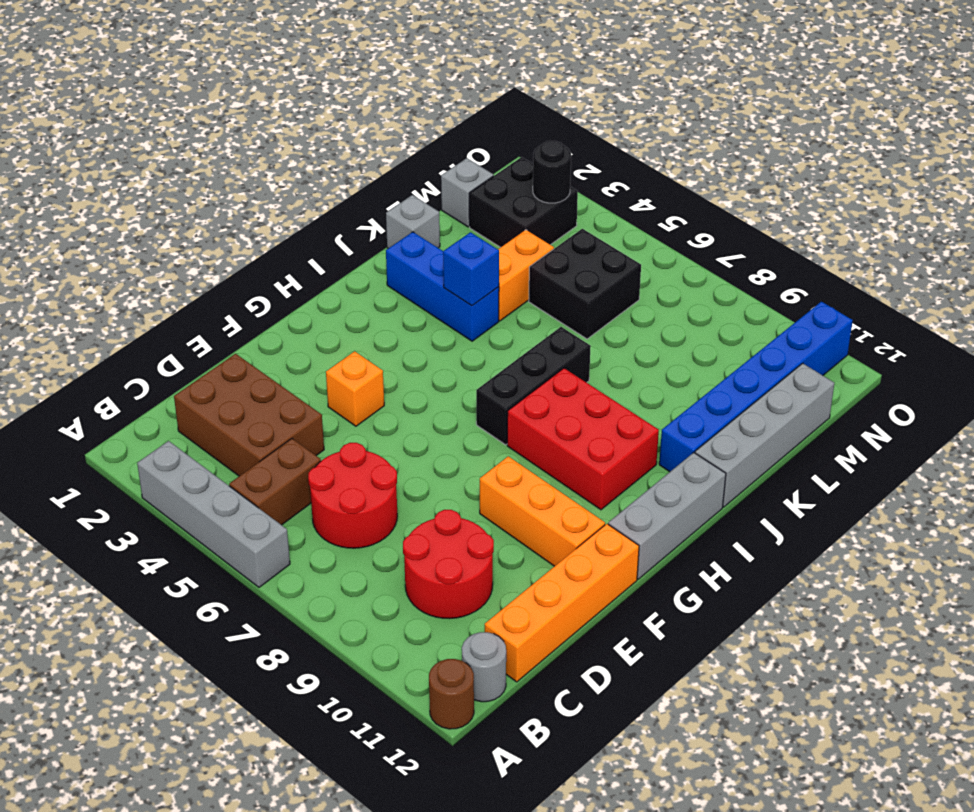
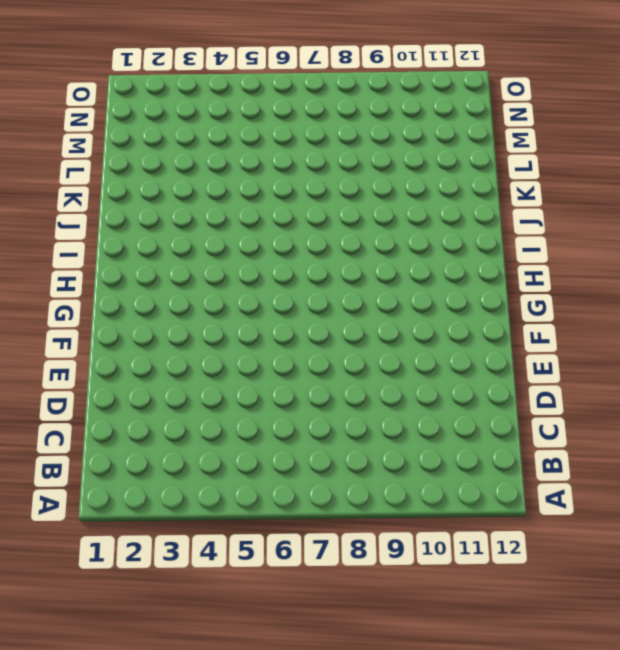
none -> grey 1x4 brick [137,441,290,587]
none -> brown 1x1 round brick [429,659,474,729]
none -> brown 1x2 brick [229,439,321,525]

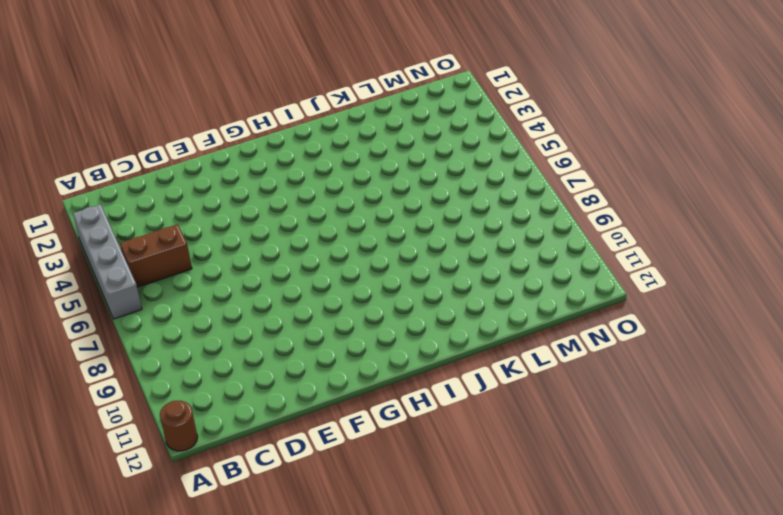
none -> grey 1x1 round brick [462,632,506,702]
none -> brown 2x3 brick [174,354,324,476]
none -> red 2x2 round brick [308,443,397,548]

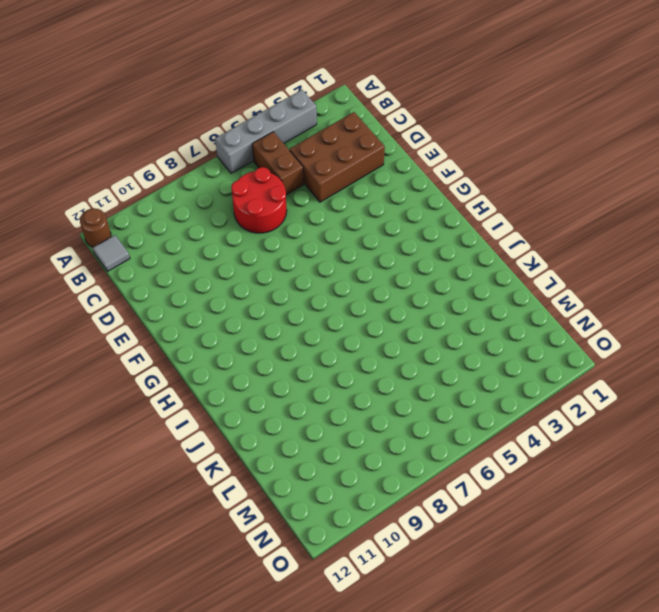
grey 1x1 tile [93,235,130,272] -> grey 1x1 round brick [462,632,506,702]
none -> red 2x2 round brick [403,510,494,619]
none -> orange 1x4 brick [485,524,639,682]
none -> orange 1x1 brick [326,351,384,426]

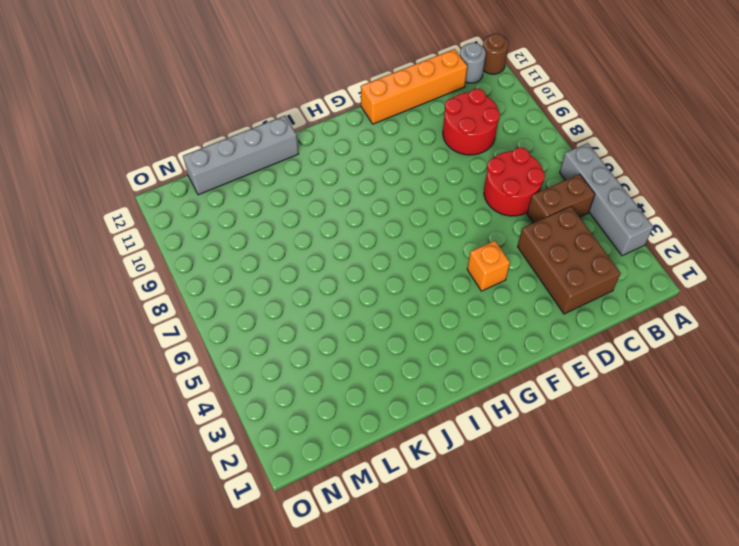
none -> orange 1x3 brick [480,456,605,566]
none -> grey 1x3 brick [608,452,726,579]
none -> black 1x3 brick [476,327,591,445]

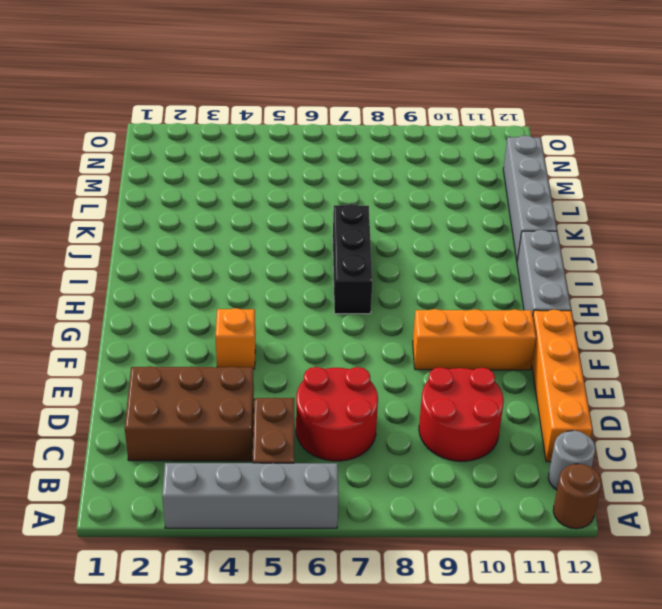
none -> red 2x3 brick [507,368,659,510]
none -> blue 1x3 brick [386,232,499,341]
none -> blue 1x6 brick [659,302,853,472]

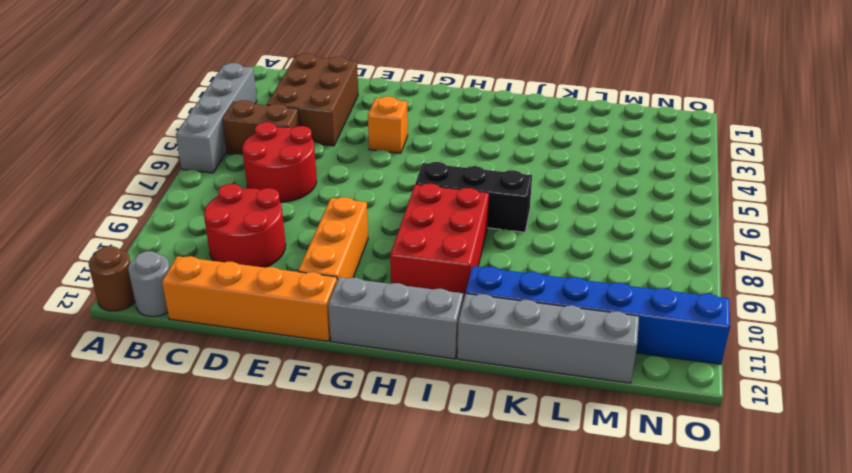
none -> blue 1x3 brick [386,232,499,341]
none -> grey 1x1 brick [386,195,440,248]
none -> orange 1x2 brick [498,230,554,321]

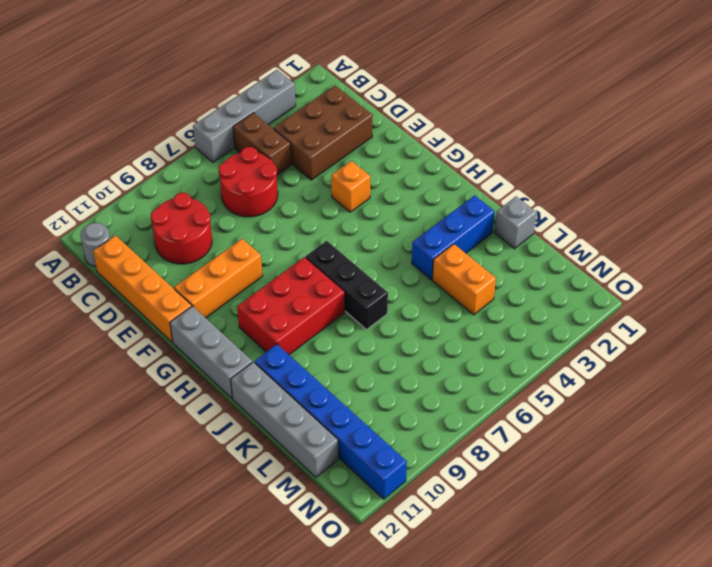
none -> brown 1x1 round brick [429,659,474,729]
none -> black 2x2 brick [529,229,641,339]
none -> grey 1x1 brick [441,158,494,227]

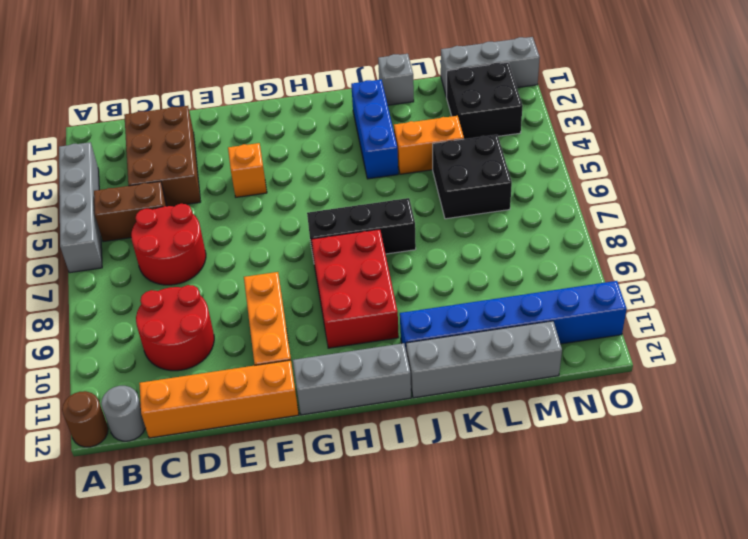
grey 1x3 brick [441,37,540,97] -> grey 1x1 brick [441,158,494,227]
none -> blue 1x1 brick [443,232,499,306]
none -> black 1x1 round brick [533,141,571,203]

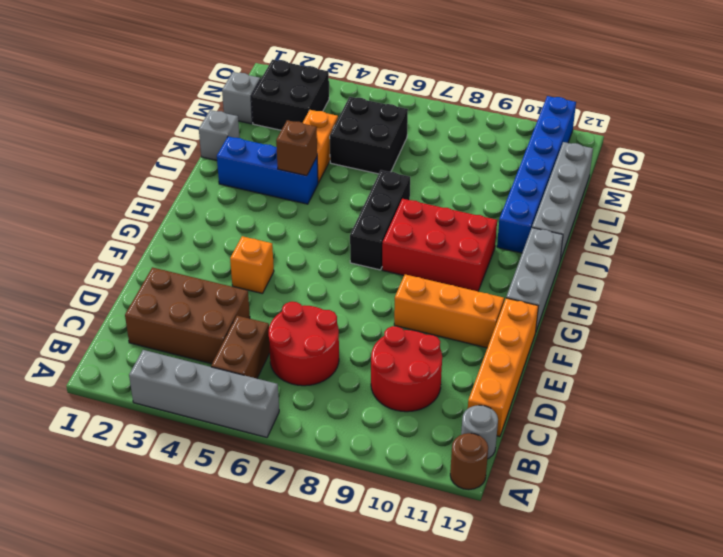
brown 1x1 brick [276,120,317,176] -> blue 1x1 brick [443,232,499,306]
none -> black 1x1 round brick [533,141,571,203]

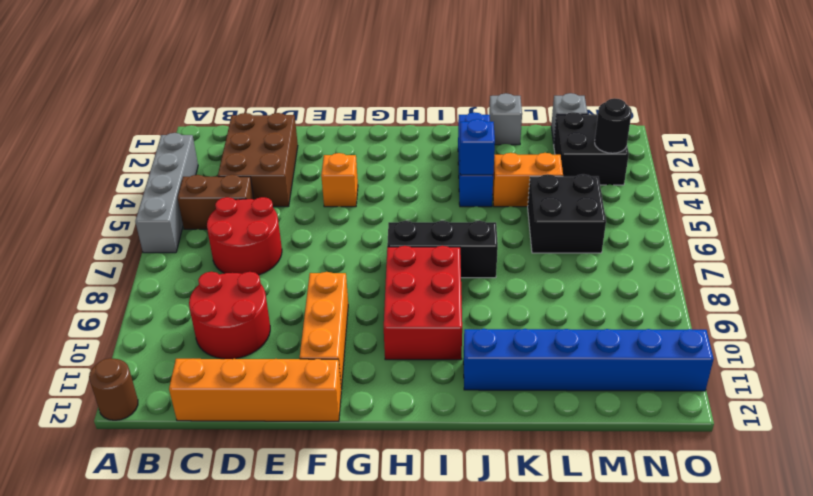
none -> grey 1x1 round brick [462,632,506,702]
none -> grey 1x3 brick [608,452,726,579]
none -> grey 1x4 brick [695,363,834,507]

